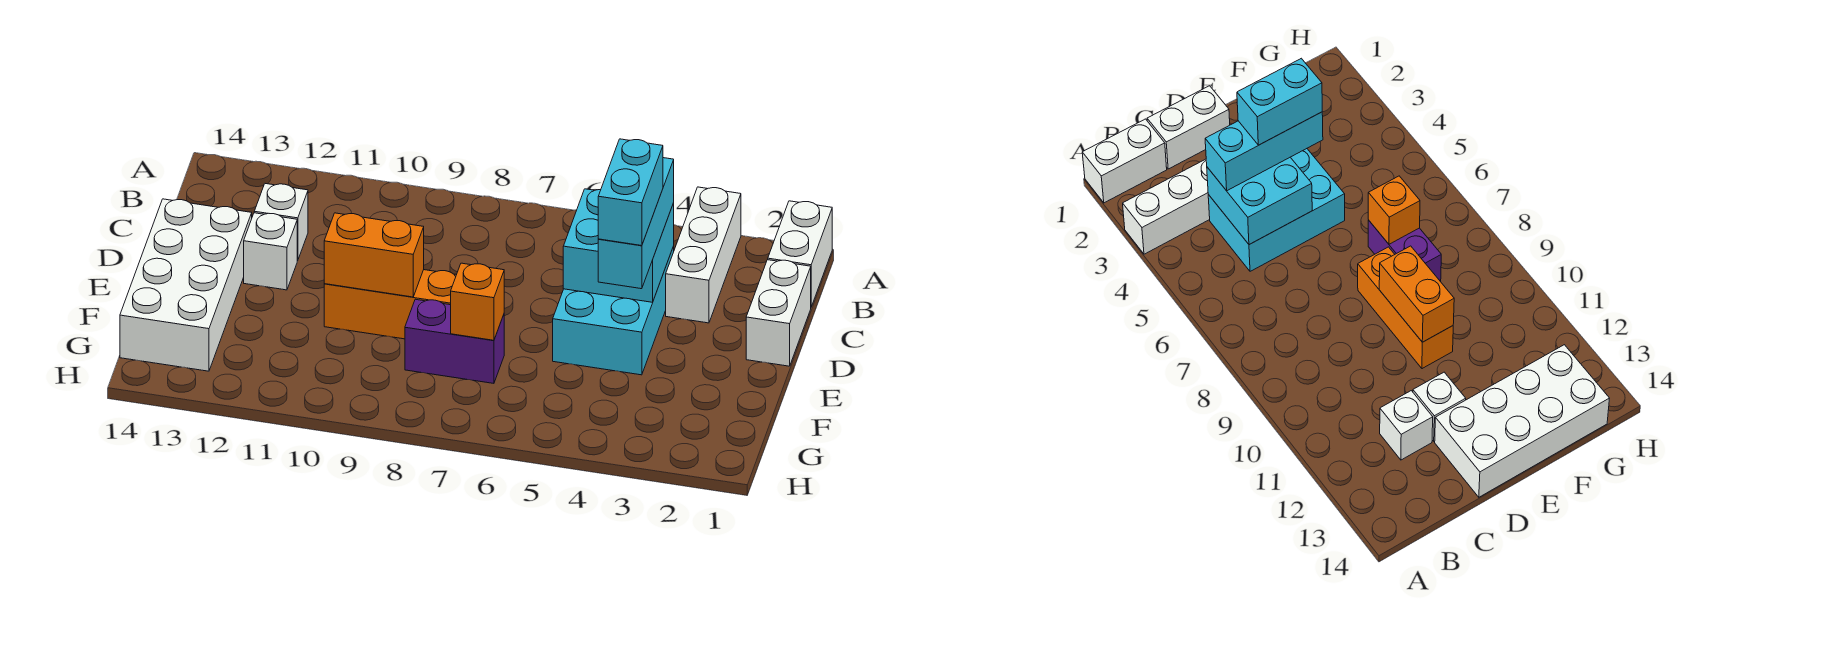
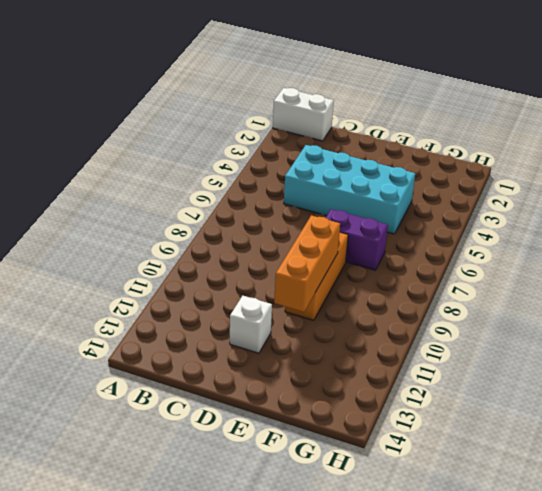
cyan 2x4 brick [284,145,415,234] -> cyan 2x3 brick [553,246,674,375]
purple 1x2 brick [326,209,388,270] -> purple 1x2 brick turned to [405,299,504,383]
orange 1x3 brick [274,215,340,312] -> orange 1x2 brick [324,213,424,297]
none -> white 1x3 brick [666,187,741,323]
none -> white 1x2 brick [746,260,811,366]
none -> white 1x1 brick [254,184,308,261]

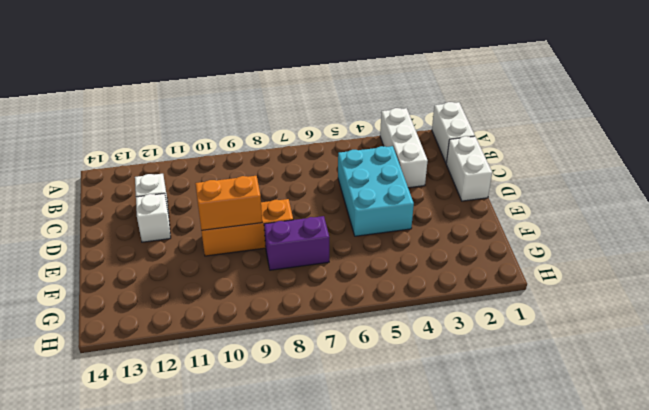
none -> white 2x4 brick [120,199,252,371]
none -> cyan 2x2 brick [563,189,674,302]
none -> orange 1x1 brick [451,263,504,340]

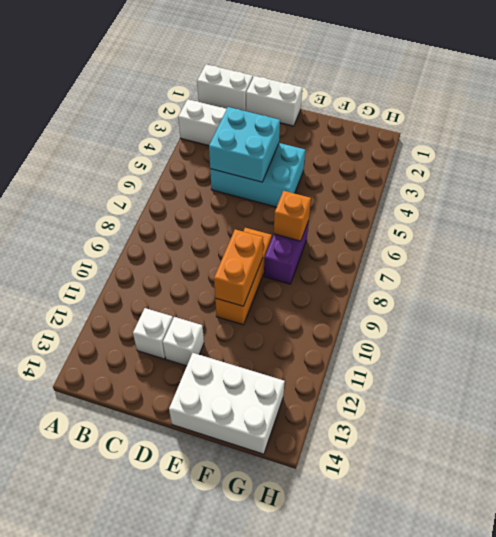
white 2x3 brick [169,353,285,454] -> white 2x4 brick [120,199,252,371]
none -> cyan 1x3 brick [598,158,674,289]
none -> cyan 1x2 brick [598,139,663,246]

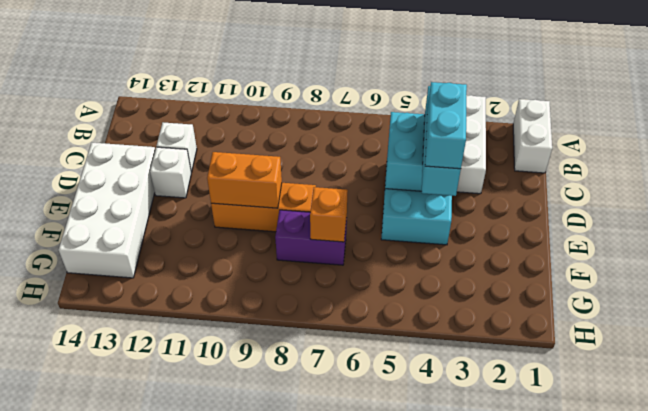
none -> white 1x2 brick [746,260,811,366]

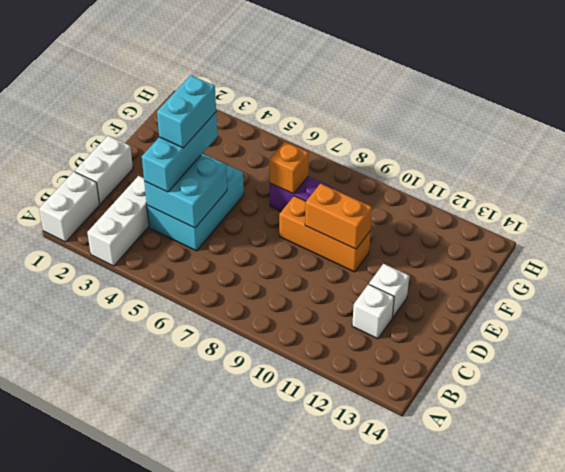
none -> white 2x4 brick [120,199,252,371]

